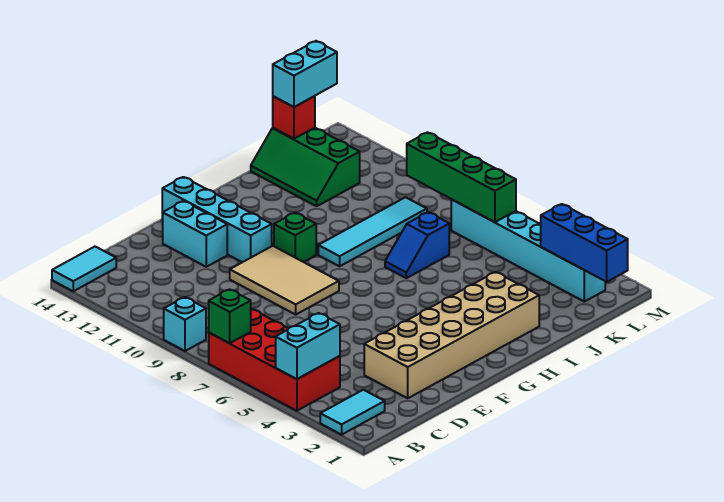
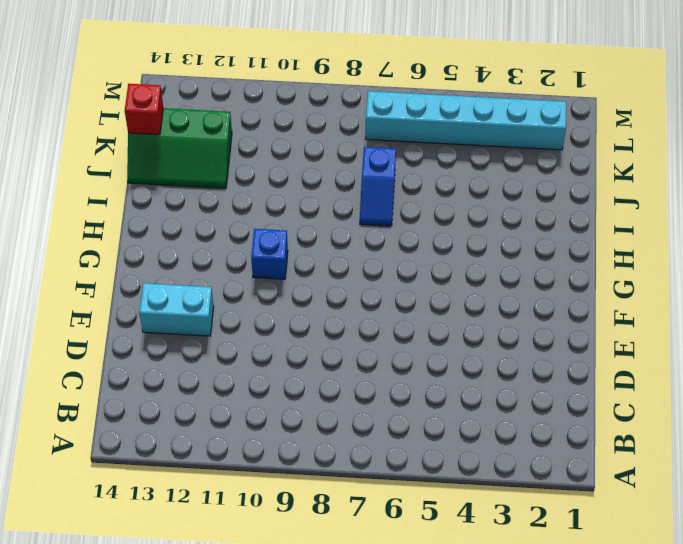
blue 1x1 brick [251,229,288,279] -> green 1x1 brick [274,213,316,262]
none -> cyan 1x2 tile [320,390,385,435]
none -> red 2x4 brick [209,309,340,411]
none -> cyan 1x1 brick [164,297,206,351]

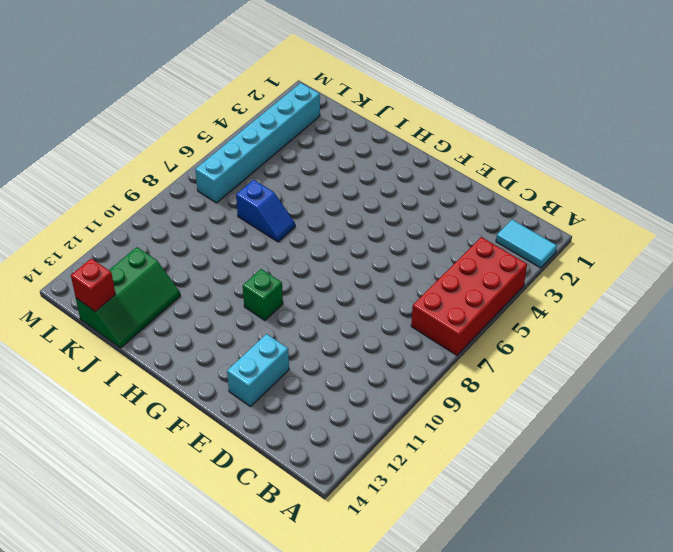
none -> cyan 1x1 brick [164,297,206,351]
none -> cyan 1x2 tile [52,247,116,291]
none -> tan 2x6 brick [364,272,539,398]

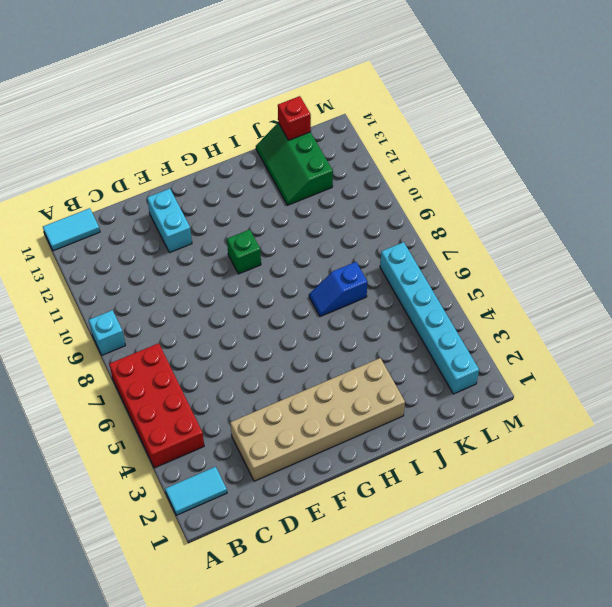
none -> tan 2x3 tile [230,246,339,315]
none -> cyan 1x4 brick [162,177,272,262]
none -> cyan 1x4 tile [318,197,427,266]

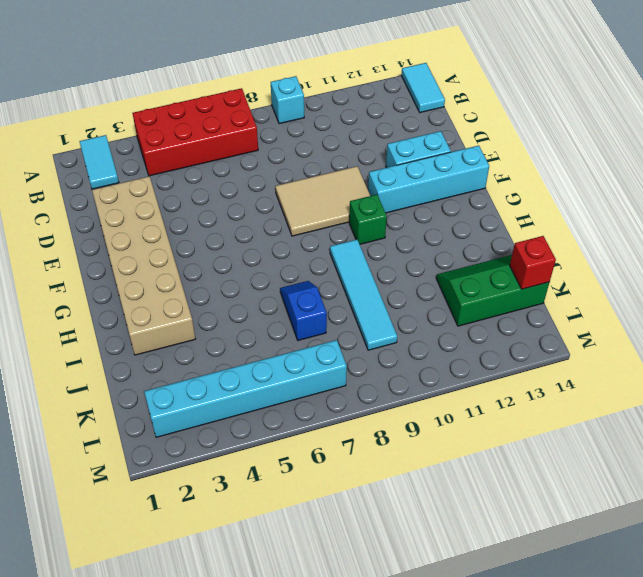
none -> cyan 1x2 brick [276,313,340,379]
none -> green 1x1 brick [209,289,251,343]
none -> blue 1x3 brick [541,204,628,282]

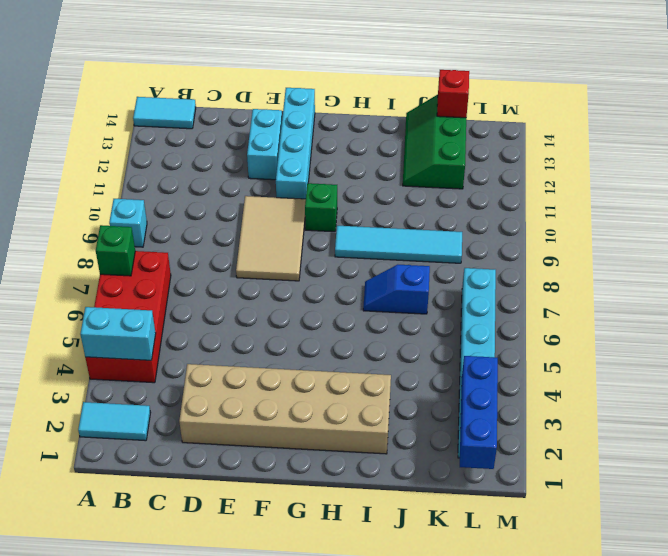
none -> green 1x4 brick [407,132,516,222]
none -> cyan 1x2 brick [273,41,337,107]

